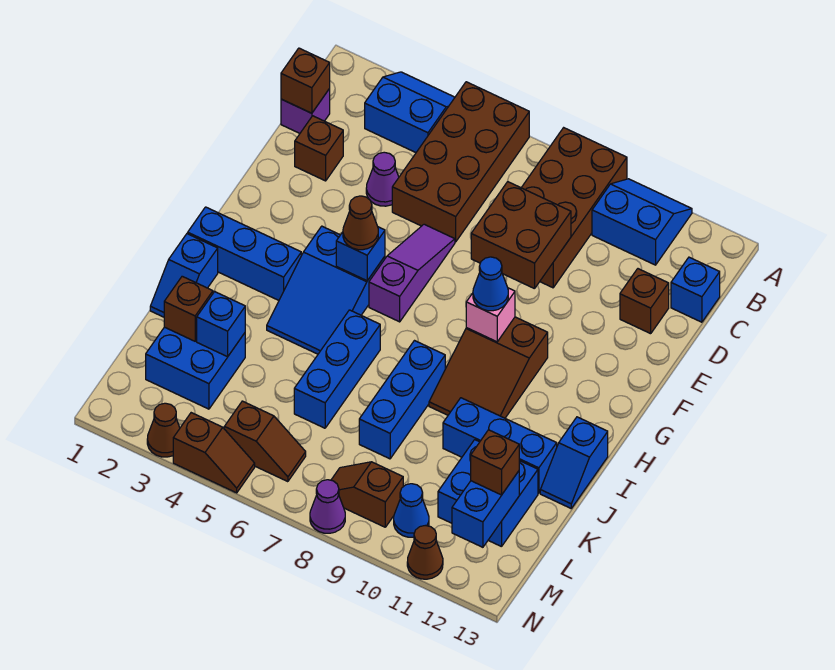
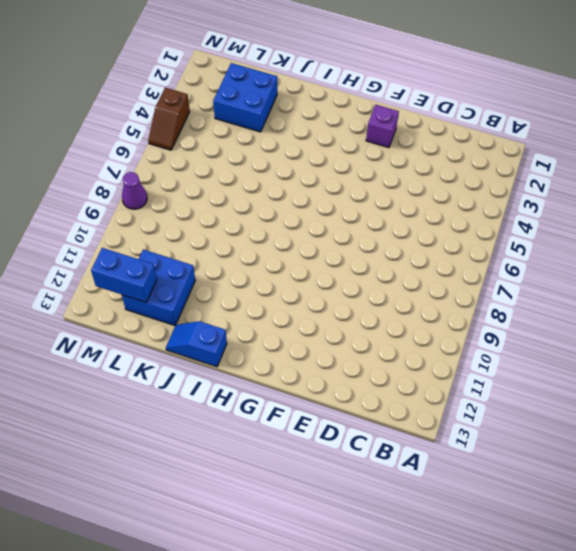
purple 1x1 brick [366,105,399,148] -> purple 1x1 brick moved to [281,89,330,133]
none -> blue 2x2 slope [365,72,455,152]
none -> brown 2x4 brick [392,82,529,242]
none -> brown 2x4 brick [521,128,627,288]
none -> blue 2x2 slope [592,179,692,265]

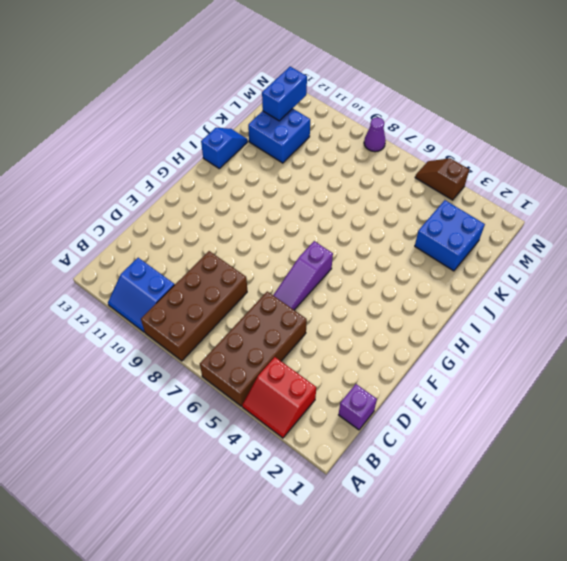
red 2x2 slope [242,357,316,438] -> blue 2x2 slope [365,72,455,152]
none -> blue 1x1 brick [671,257,720,322]
none -> brown 1x1 brick [295,116,343,181]
none -> purple 1x1 cone [366,152,399,206]
none -> brown 1x1 brick [620,269,669,334]

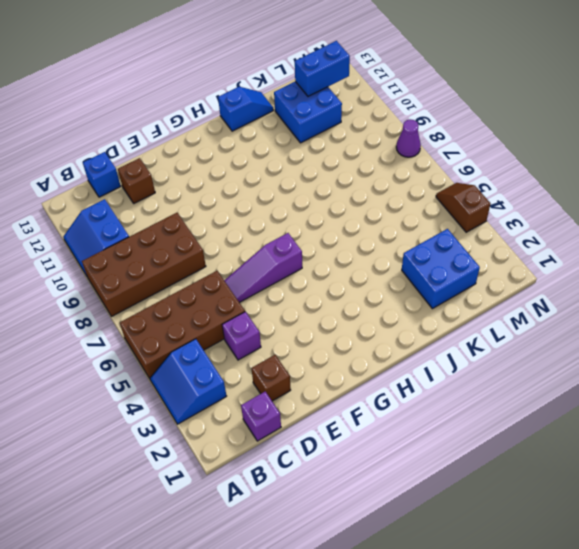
purple 1x1 brick [222,312,261,360] -> purple 1x1 cone [366,152,399,206]
none -> blue 2x3 slope [267,226,385,354]
none -> brown 2x3 slope [429,317,548,418]
none -> blue 1x3 brick [188,207,301,300]
none -> blue 1x2 slope [150,234,218,317]

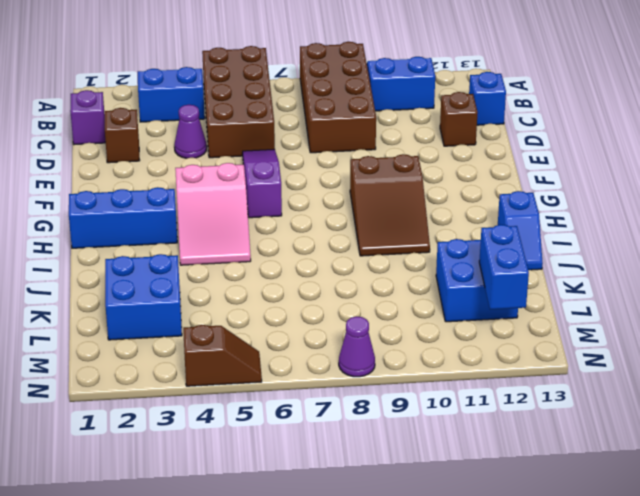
pink 2x3 slope [175,163,251,265] -> blue 2x3 slope [267,226,385,354]
none -> blue 1x2 slope [150,234,218,317]
none -> blue 1x3 brick [294,310,380,428]
none -> blue 1x3 brick [359,341,445,459]
none -> blue 1x3 brick [443,398,557,493]

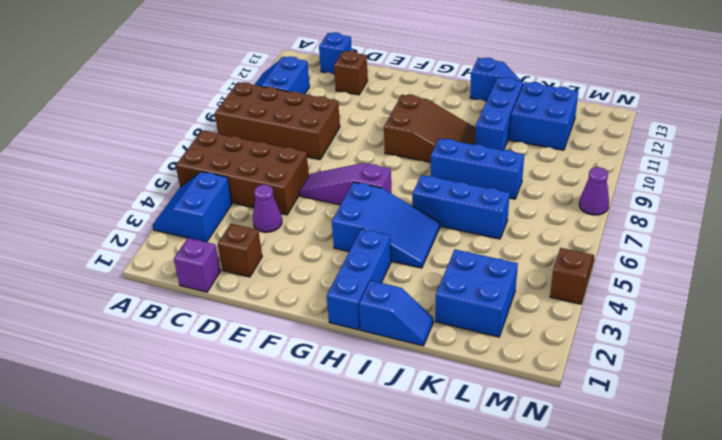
none -> brown 1x2 slope [224,401,306,482]
none -> brown 1x2 slope [331,462,403,527]
none -> blue 1x1 cone [394,484,429,537]
none -> brown 1x1 cone [147,403,180,457]

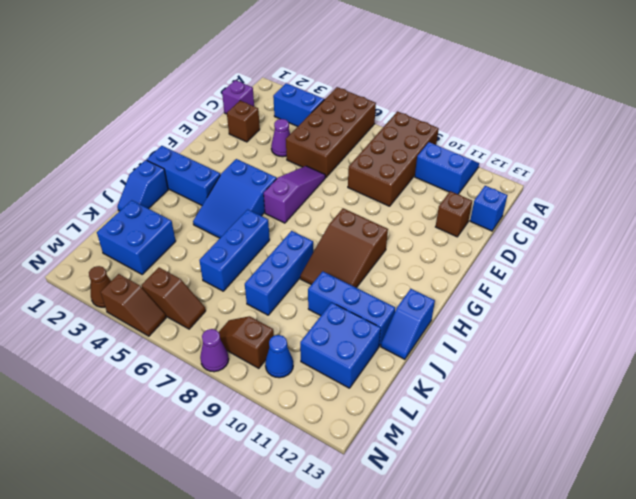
none -> brown 1x1 cone [407,526,443,579]
none -> brown 1x1 brick [281,48,330,113]
none -> brown 2x2 brick [471,182,571,289]
none -> blue 1x1 brick [336,227,385,281]

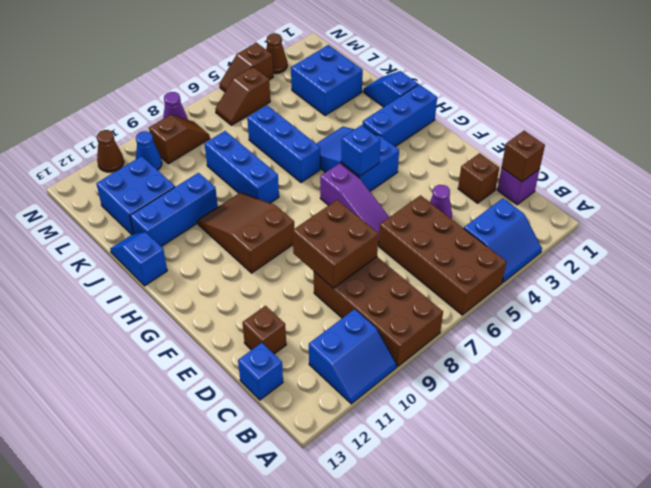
none -> pink 1x1 brick [466,288,515,342]
none -> brown 1x1 brick [164,276,213,341]
none -> blue 1x1 brick [197,292,245,357]
none -> blue 1x2 brick [452,471,519,547]

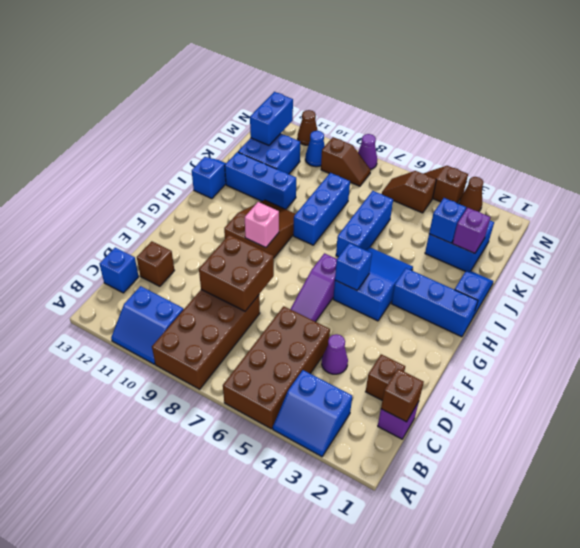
purple 1x1 brick [453,208,490,253] -> brown 1x1 brick [164,276,213,341]
none -> brown 1x1 cone [343,196,378,250]
none -> blue 1x1 cone [473,257,508,311]
none -> brown 1x1 brick [471,430,519,495]

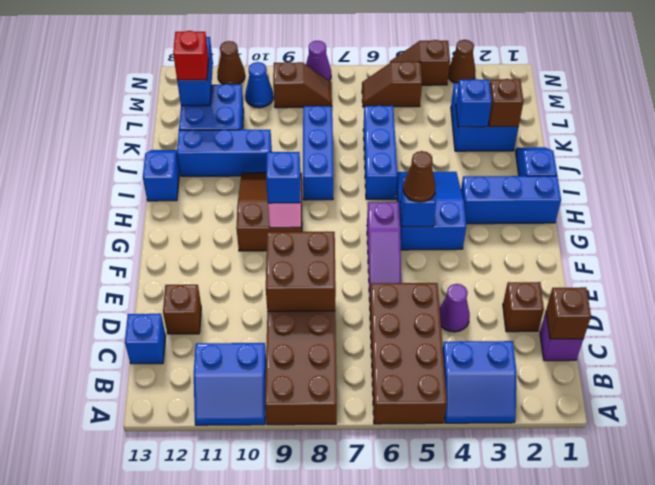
blue 1x1 brick [266,152,300,203] -> blue 1x1 cone [473,257,508,311]
red 1x1 brick [173,31,209,80] -> brown 1x1 brick [471,430,519,495]

